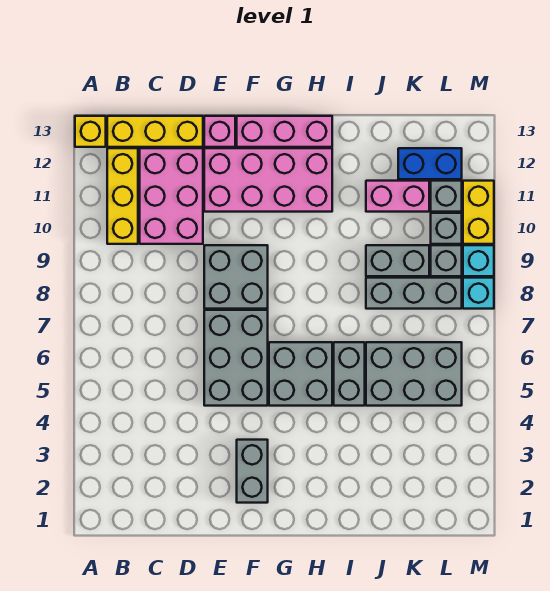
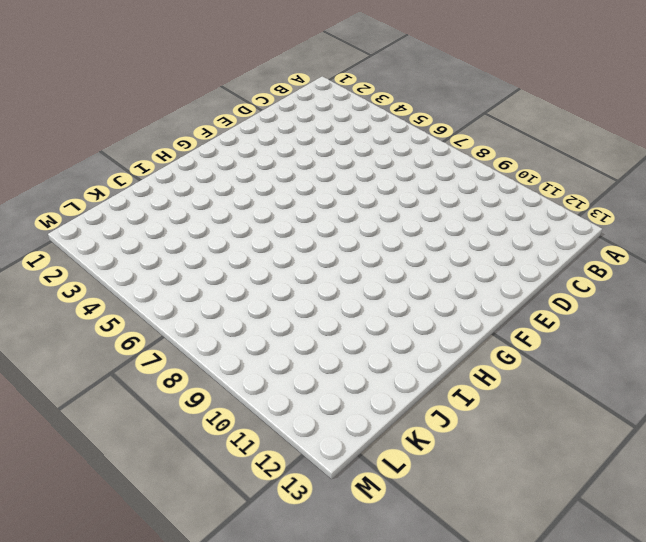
none -> yellow 1x1 brick [75,116,106,147]
none -> yellow 1x3 brick [107,148,138,244]
none -> yellow 1x3 brick [107,116,203,147]

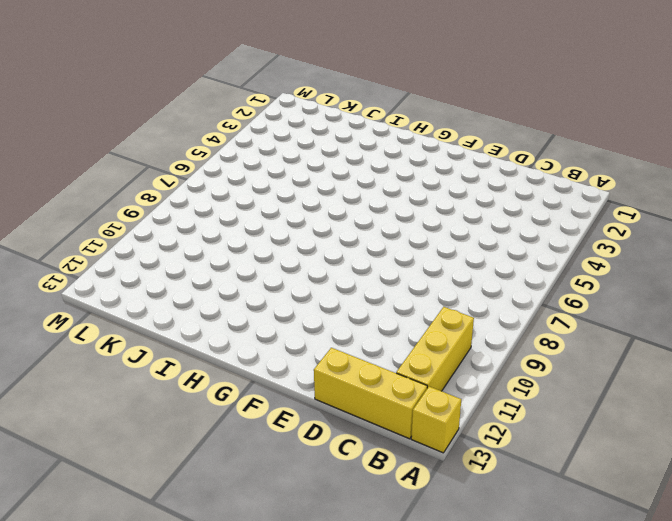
none -> pink 2x3 brick [140,148,203,244]
none -> grey 2x3 brick [204,310,268,406]
none -> grey 2x2 brick [204,245,268,309]

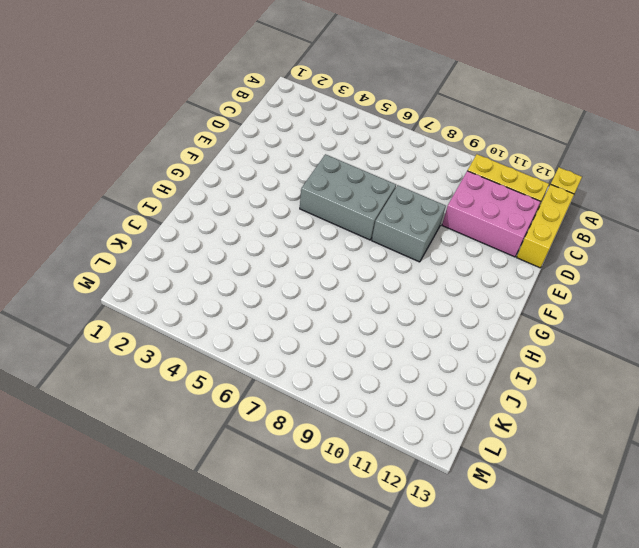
none -> pink 2x4 brick [204,148,332,212]
none -> pink 1x1 brick [204,116,235,147]
none -> grey 1x2 brick [237,440,268,503]

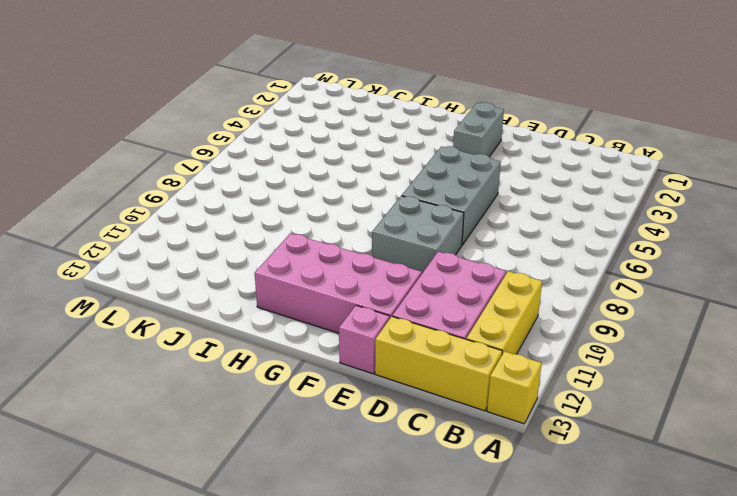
none -> pink 1x3 brick [237,116,332,147]
none -> grey 2x2 brick [269,342,332,406]
none -> grey 1x2 brick [334,342,365,406]

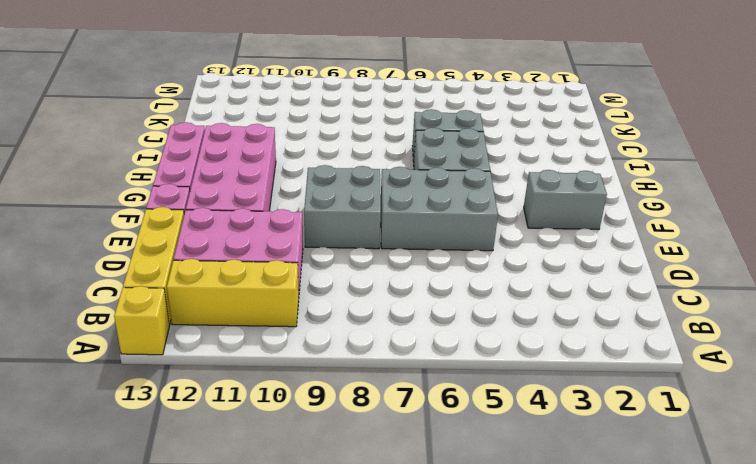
none -> grey 2x3 brick [366,342,462,406]
none -> grey 1x3 brick [366,278,462,309]
none -> grey 1x2 brick [366,245,429,276]

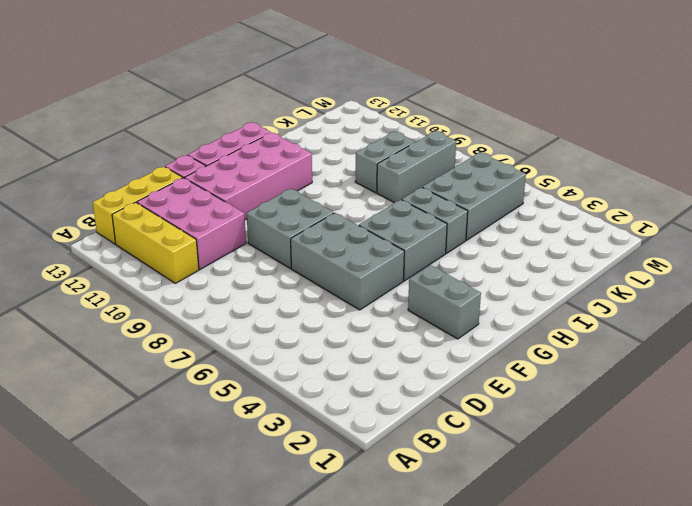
none -> yellow 1x1 brick [75,116,106,147]
none -> pink 1x2 brick [366,181,429,212]
none -> blue 1x2 brick [398,148,462,179]

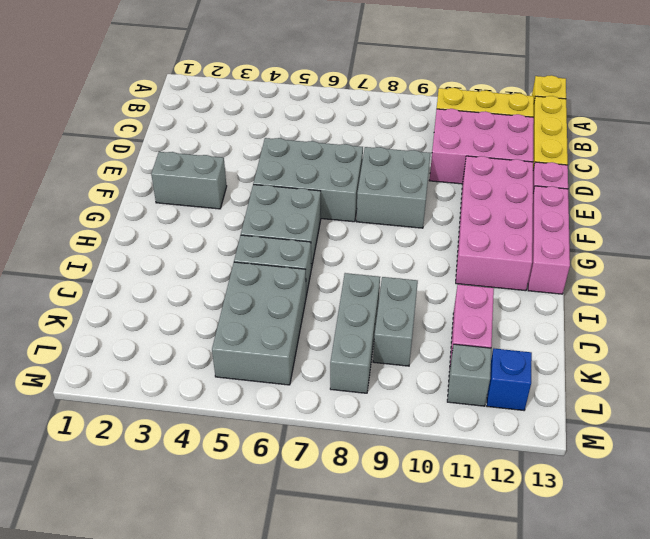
blue 1x1 brick [487,349,532,410] -> blue 1x2 brick [398,148,462,179]
none -> grey 1x1 brick [431,245,462,276]
none -> grey 1x1 brick [431,213,462,244]
none -> cyan 1x1 brick [463,278,494,309]

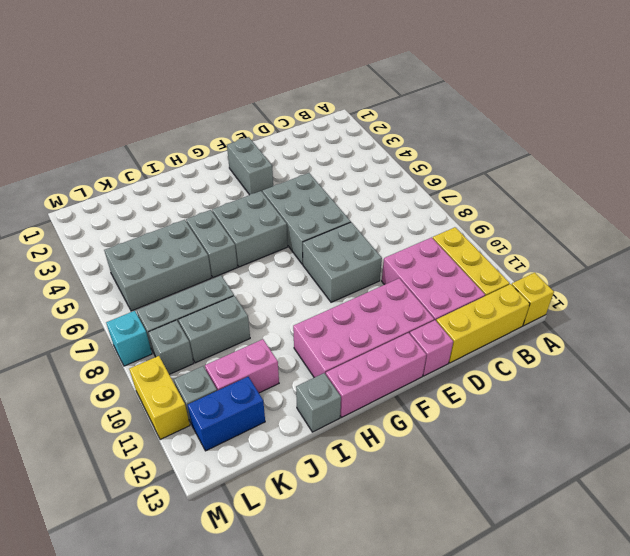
grey 1x1 brick [296,373,341,432] -> grey 1x1 brick moved to [431,213,462,244]
none -> cyan 1x1 brick [463,245,494,276]

